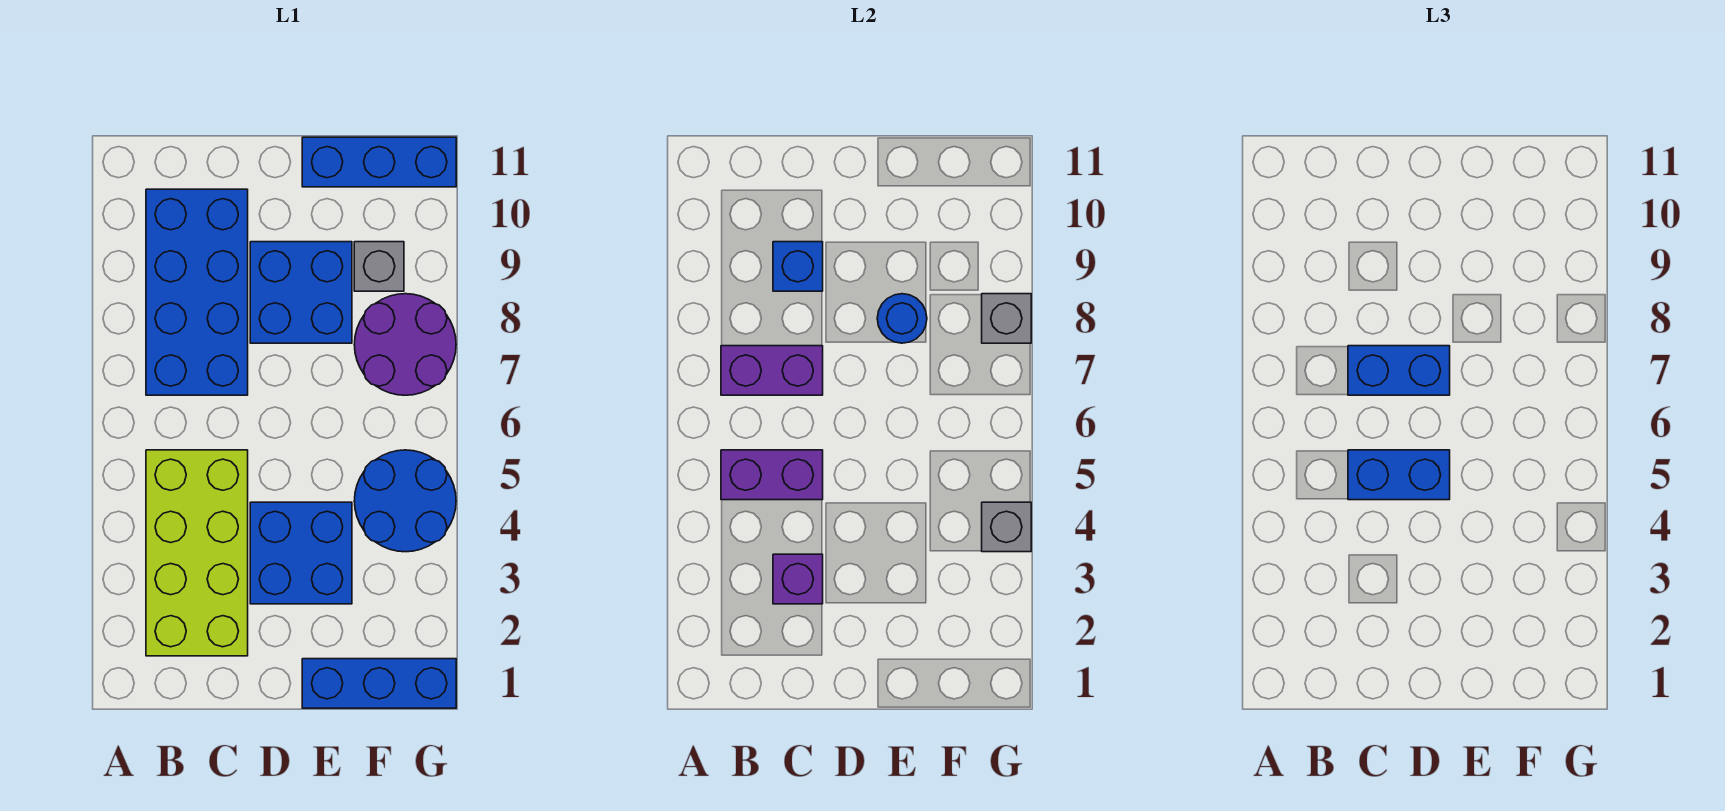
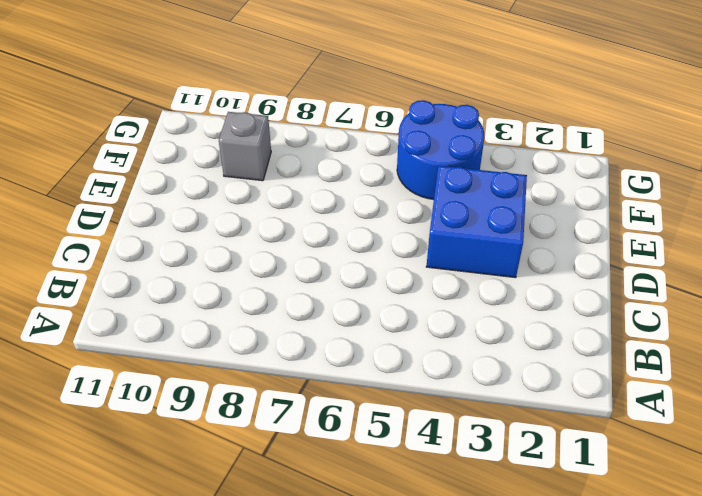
none -> lime 2x4 brick [146,450,248,656]
none -> blue 2x4 brick [146,189,248,395]
none -> blue 2x2 brick [250,242,352,343]

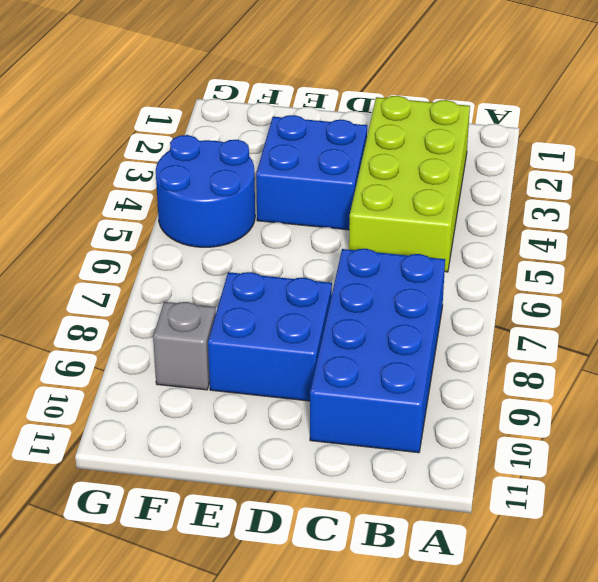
none -> blue 1x3 brick [302,659,456,708]
none -> blue 1x3 brick [302,137,456,187]
none -> purple 2x2 round brick [354,294,456,395]

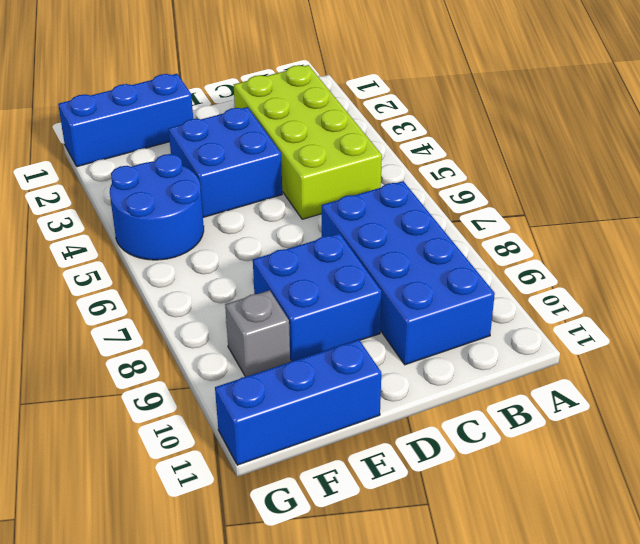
none -> purple 2x2 round brick [354,294,456,395]
none -> purple 1x2 brick [721,450,823,500]
none -> purple 1x2 brick [721,346,823,395]

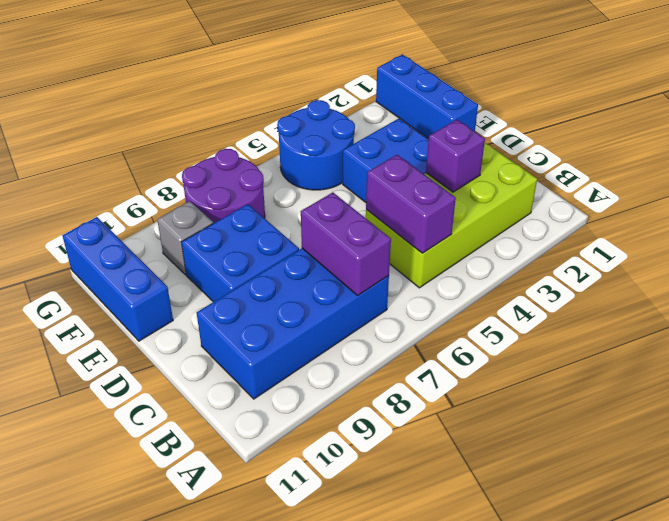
none -> blue 1x1 brick [773,242,823,291]
none -> blue 1x1 round brick [877,294,927,343]
none -> grey 1x1 brick [982,502,1031,552]

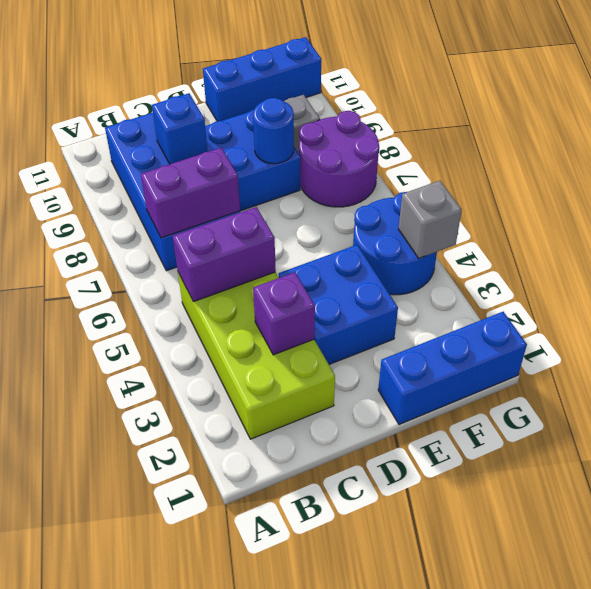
none -> grey 1x1 brick [982,294,1031,343]
none -> blue 1x2 brick [1348,450,1450,500]
none -> blue 1x2 brick [1348,346,1450,395]

